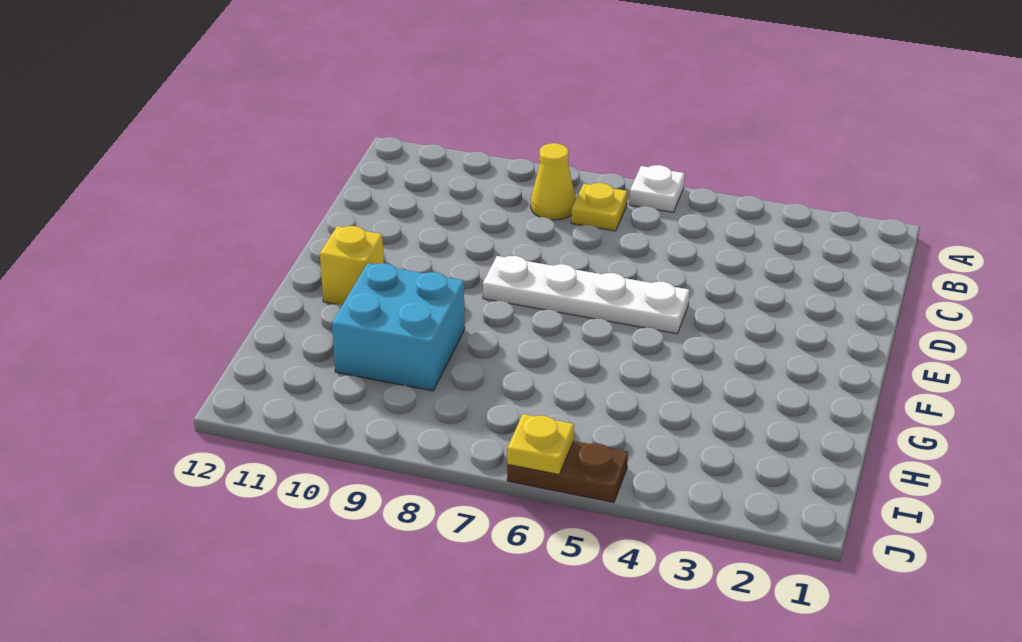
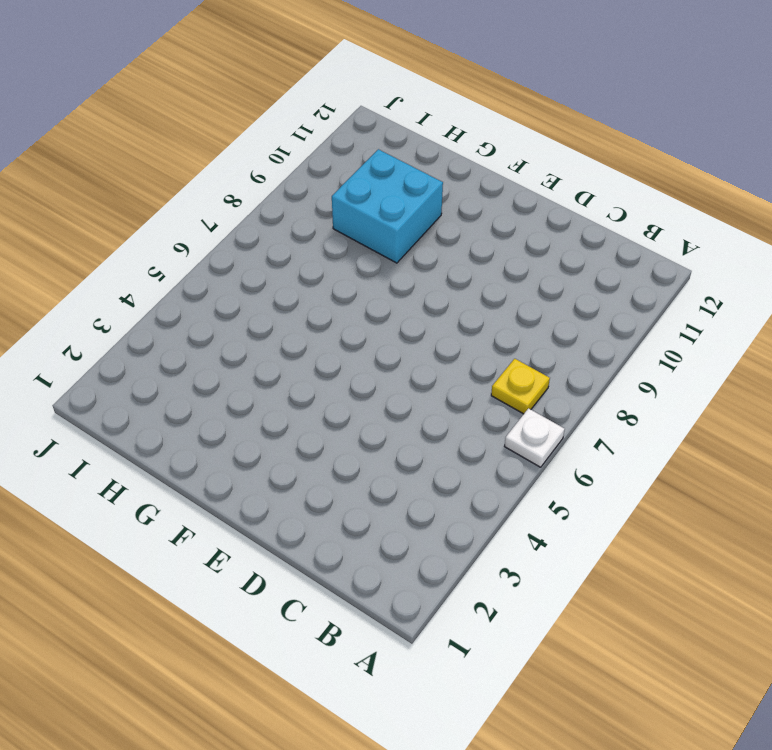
none -> yellow 1x1 cone [531,143,576,220]
none -> white 1x4 plate [483,256,689,334]

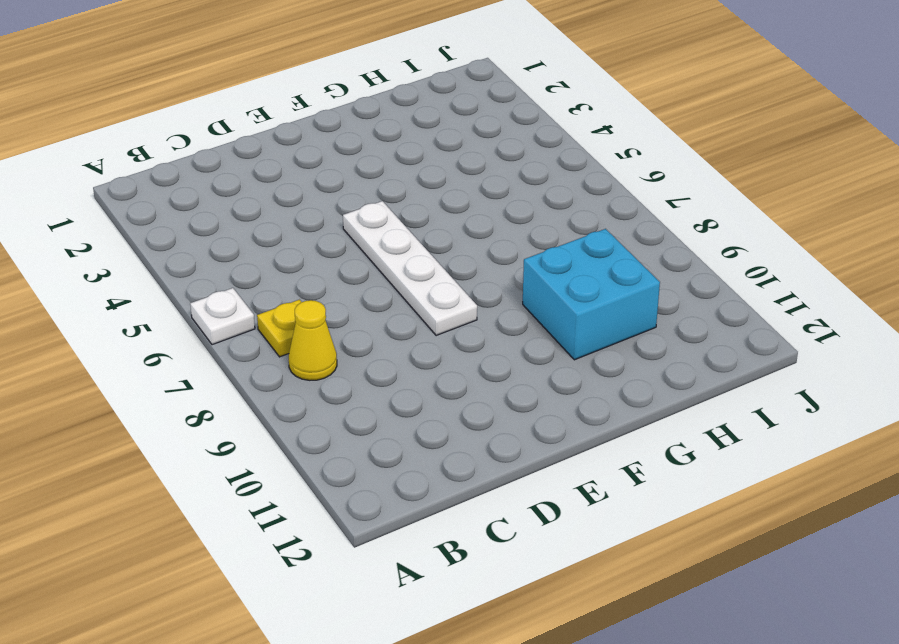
none -> yellow 1x1 brick [320,226,384,305]
none -> brown 1x2 plate [507,441,628,502]

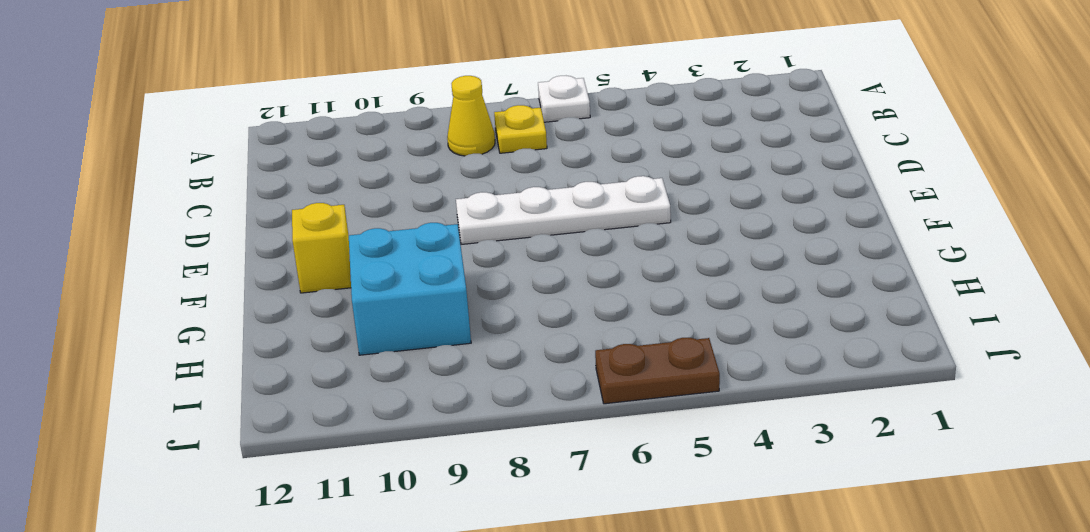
none -> yellow 1x1 plate [507,414,574,475]

